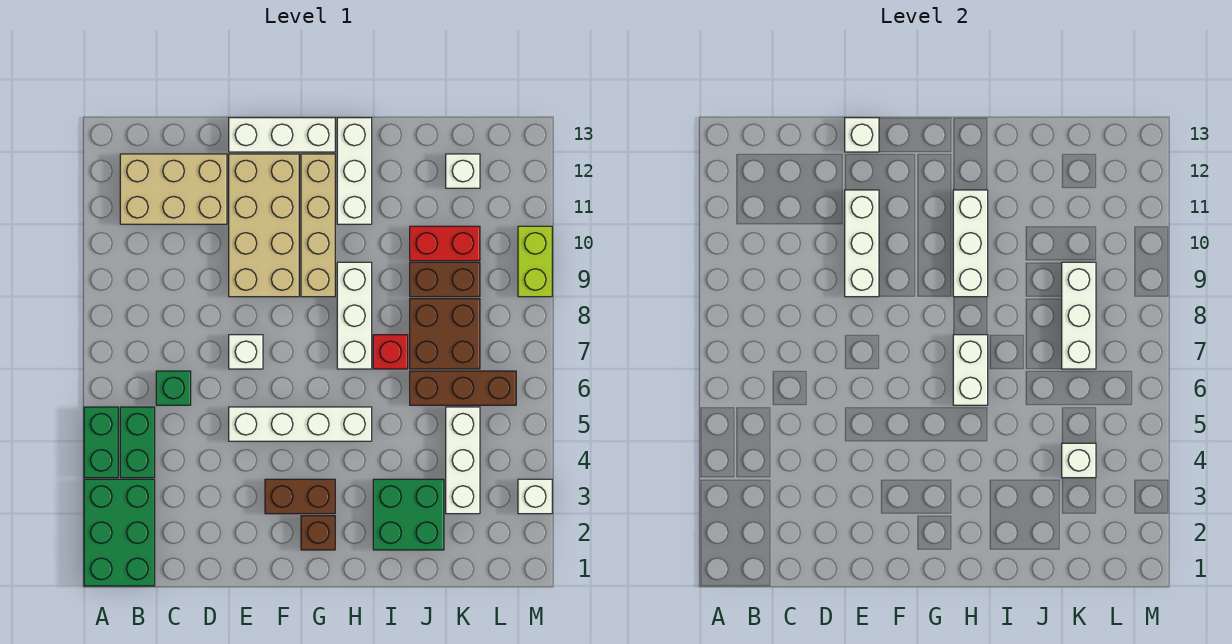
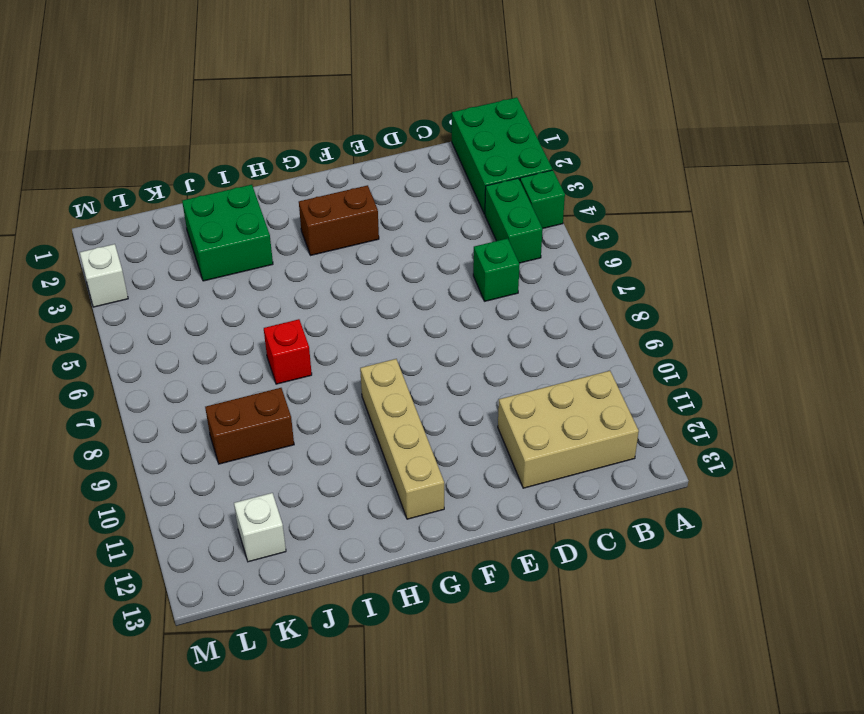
green 1x1 brick [520,170,565,228] -> green 1x2 brick [84,407,118,478]
none -> white 1x4 brick [229,407,372,441]
none -> white 1x1 brick [229,335,263,369]
none -> tan 2x4 brick [229,154,299,297]
none -> white 1x3 brick [229,118,335,152]

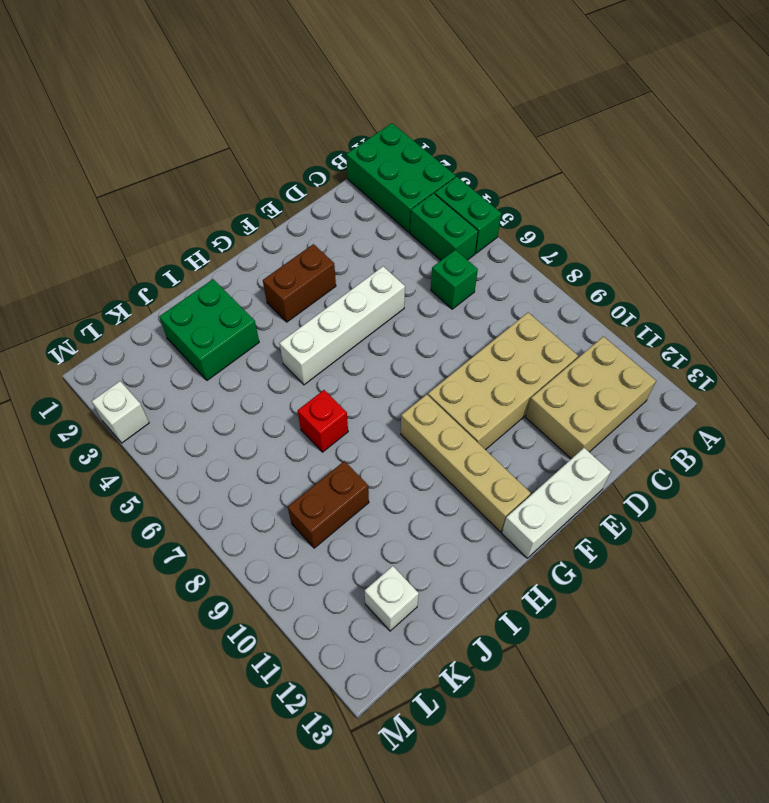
tan 2x4 brick [428,313,578,450] -> tan 2x4 brick turned to [229,154,299,297]
none -> white 1x1 brick [229,335,263,369]
none -> brown 1x1 brick [301,516,335,550]
none -> white 1x3 brick [337,262,372,369]
none -> white 1x3 brick [337,118,372,224]

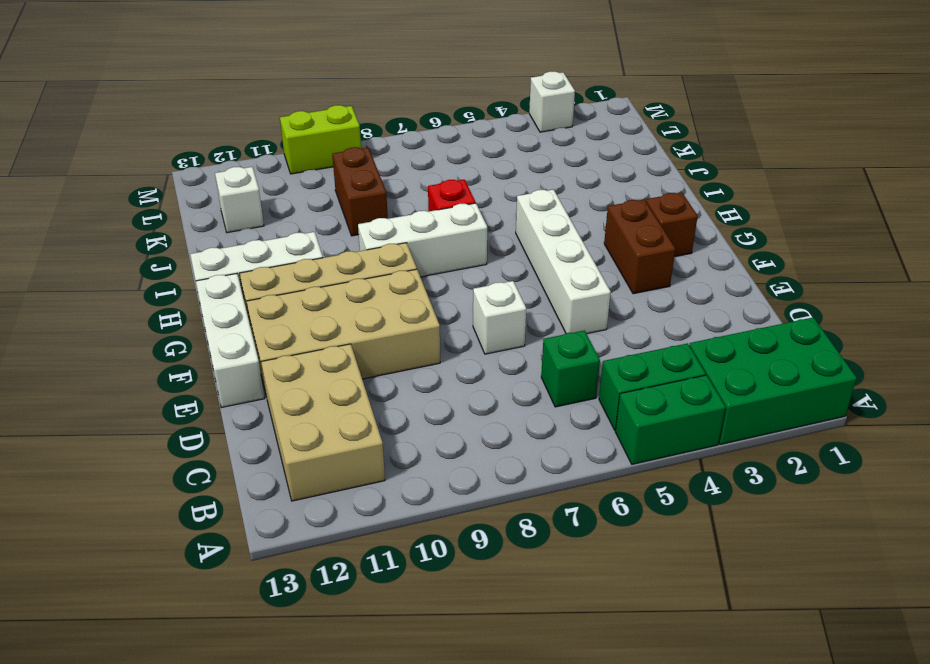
none -> green 2x2 brick [373,479,444,550]
none -> brown 1x3 brick [410,371,516,405]
none -> brown 2x2 brick [410,299,480,369]
none -> red 1x2 brick [410,226,480,261]

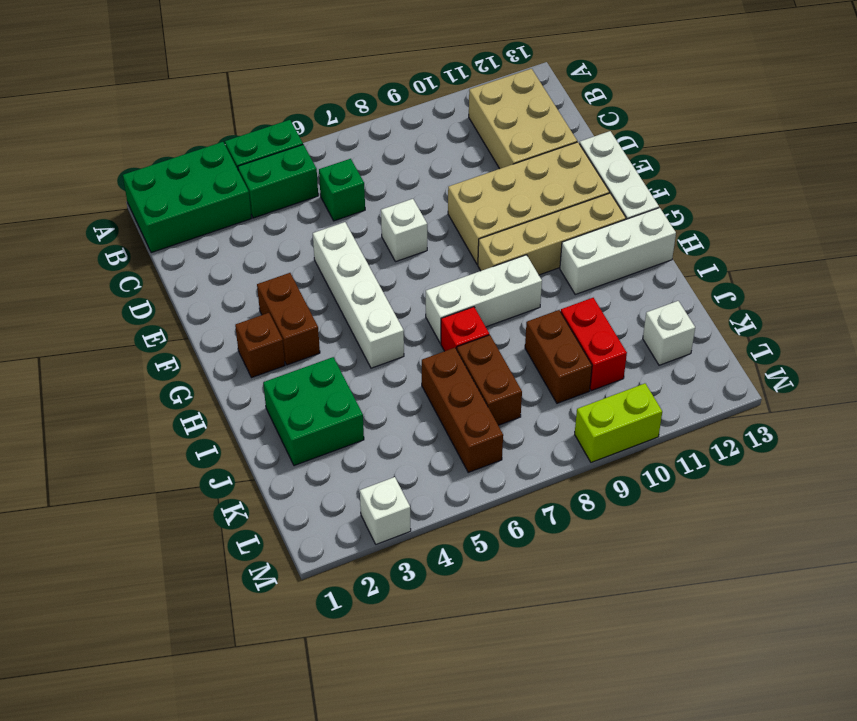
brown 1x2 brick [457,335,522,425] -> brown 2x2 brick [410,299,480,369]
none -> white 1x3 brick [446,407,480,514]
none -> white 1x3 brick [845,190,879,297]
none -> white 1x1 brick [845,118,879,152]
none -> white 1x2 brick [953,335,988,405]

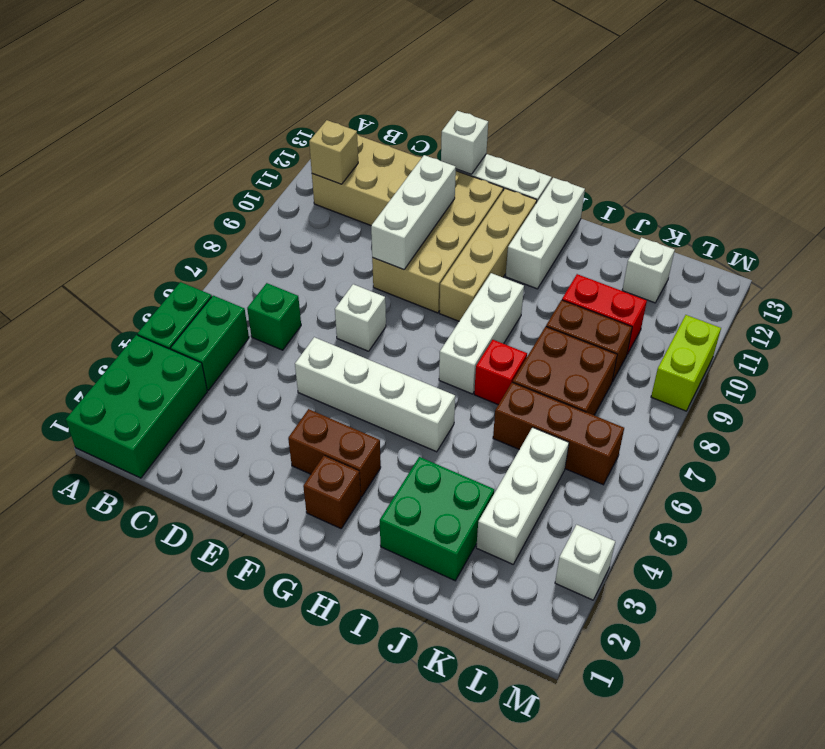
tan 1x1 brick [309,120,358,184] -> none
none -> white 1x2 brick [953,335,988,405]
none -> white 1x3 brick [953,190,988,297]
none -> white 1x1 brick [1062,443,1096,478]
none -> white 1x3 brick [1062,262,1096,369]

